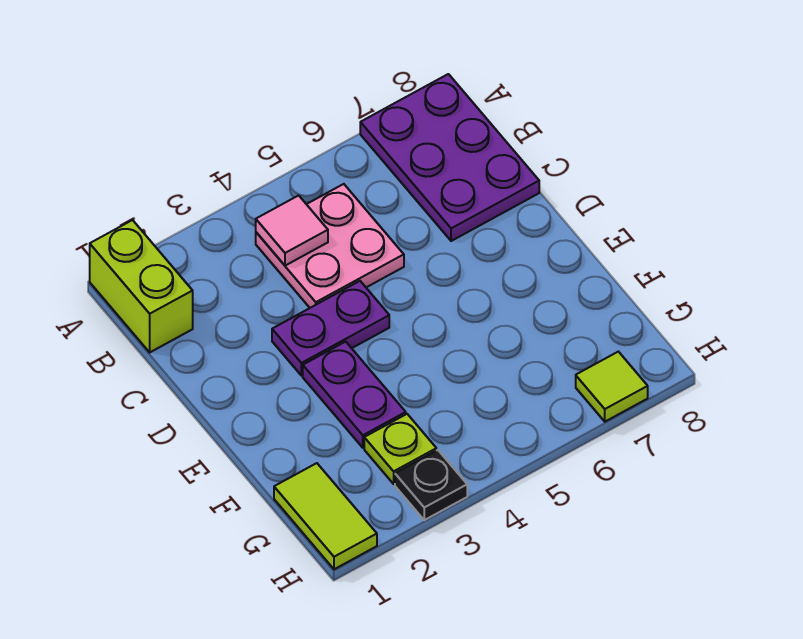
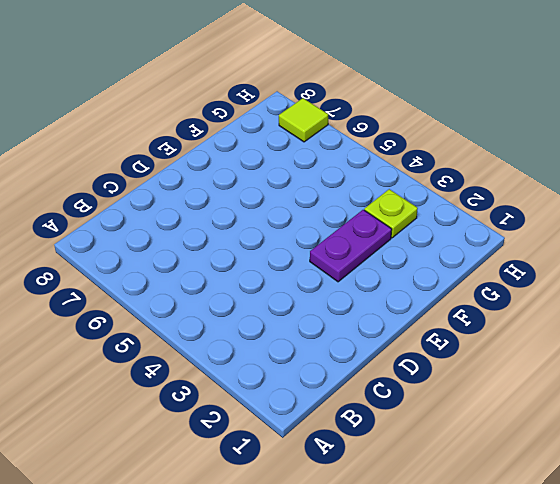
none -> lime 1x2 brick [90,220,193,352]
none -> purple 2x3 plate [360,74,539,241]

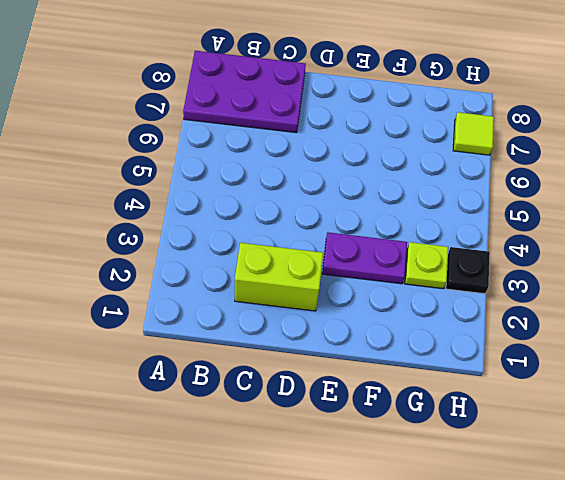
lime 1x2 brick [235,243,323,311] -> lime 1x2 brick moved to [90,220,193,352]
none -> pink 2x2 plate [256,184,404,308]
none -> purple 1x2 plate [272,281,389,376]

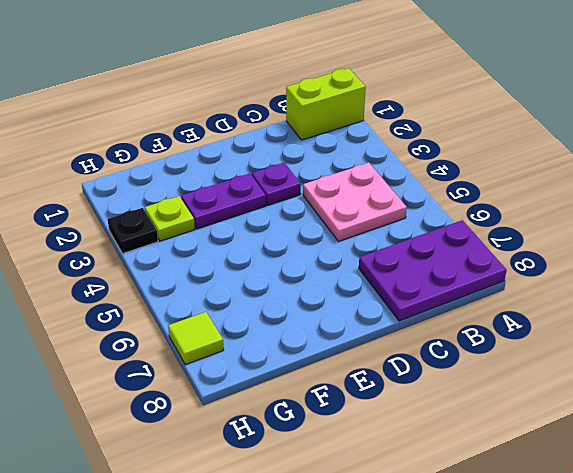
purple 1x1 plate [252,163,301,205] -> purple 1x2 plate [272,281,389,376]
none -> lime 1x2 tile [274,463,377,569]
none -> pink 1x1 tile [256,195,328,266]

